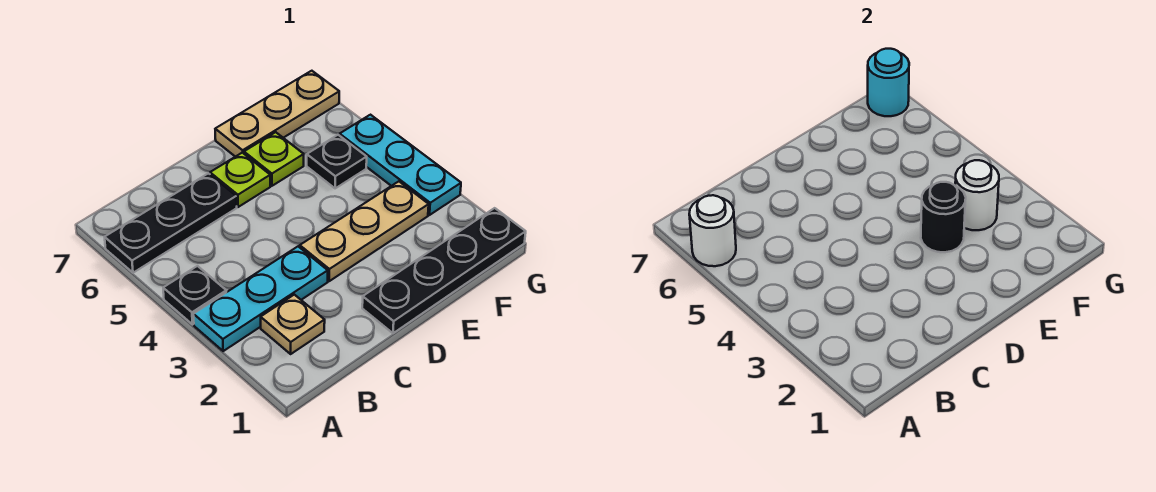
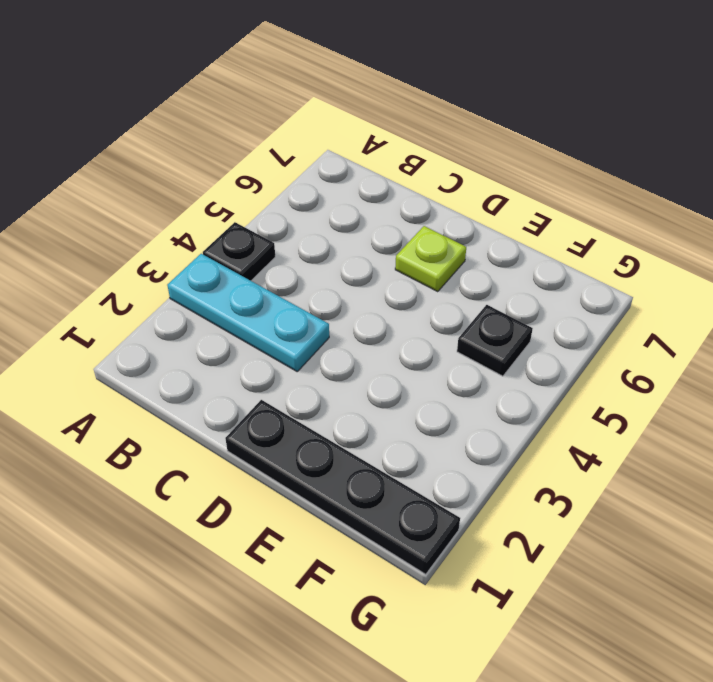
none -> black 1x3 plate [105,173,237,273]
none -> tan 1x1 plate [261,295,325,354]
none -> tan 1x3 plate [300,181,429,281]

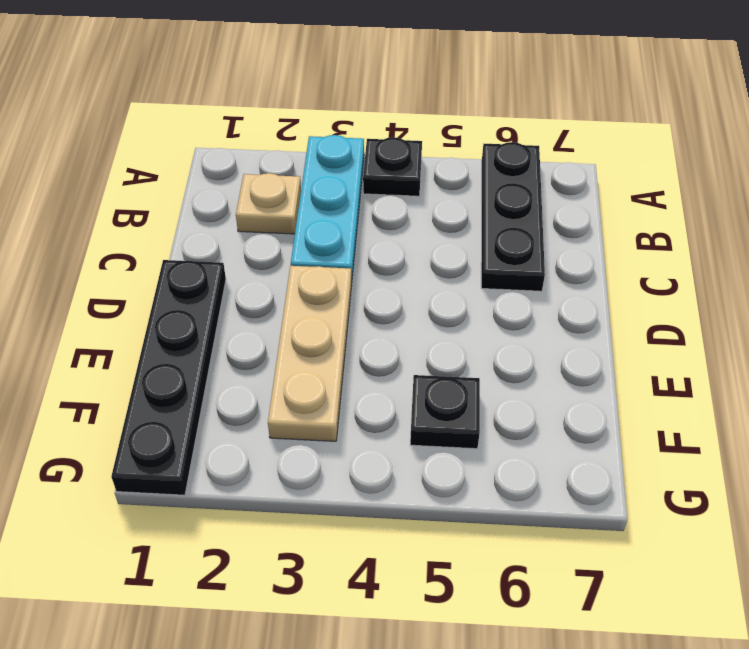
none -> lime 1x1 plate [210,153,270,207]
none -> lime 1x1 plate [244,132,304,186]
none -> tan 1x3 plate [215,71,339,157]

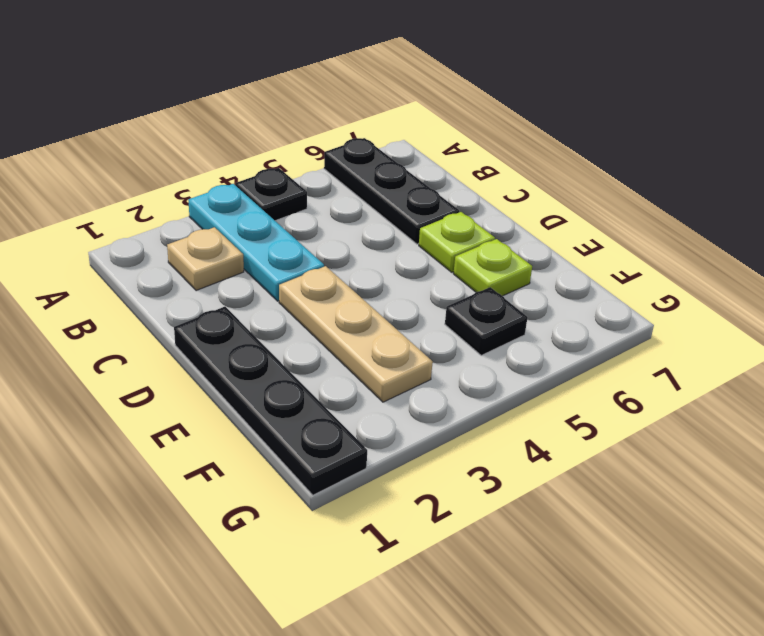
none -> tan 1x3 plate [215,71,339,157]
none -> cyan 1x3 plate [340,115,461,215]
none -> white 1x1 round brick [689,195,736,266]

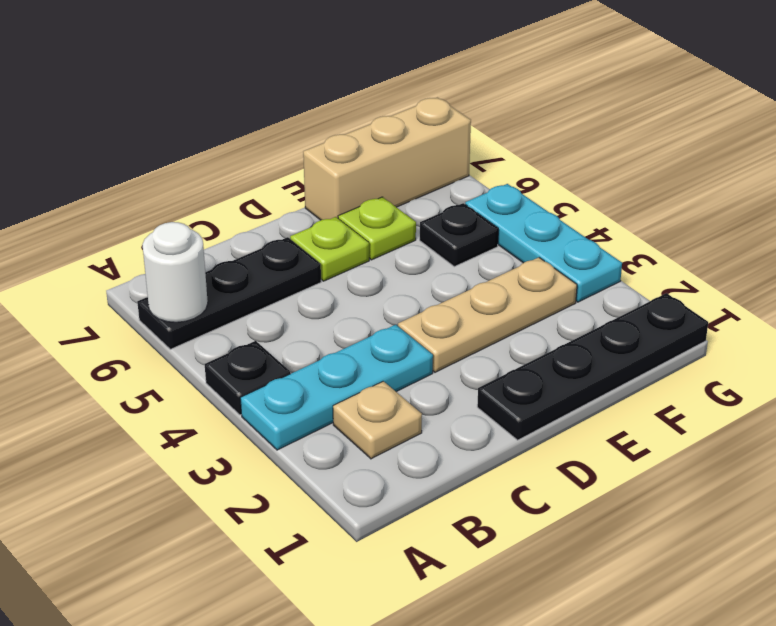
tan 1x3 brick [303,98,471,220] -> tan 1x3 plate [215,71,339,157]
none -> black 1x1 round brick [921,182,966,252]
none -> white 1x1 round brick [955,160,999,230]
none -> cyan 1x1 round brick [868,49,909,116]

